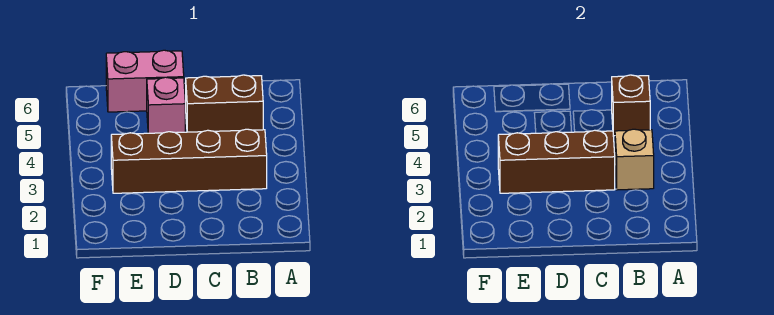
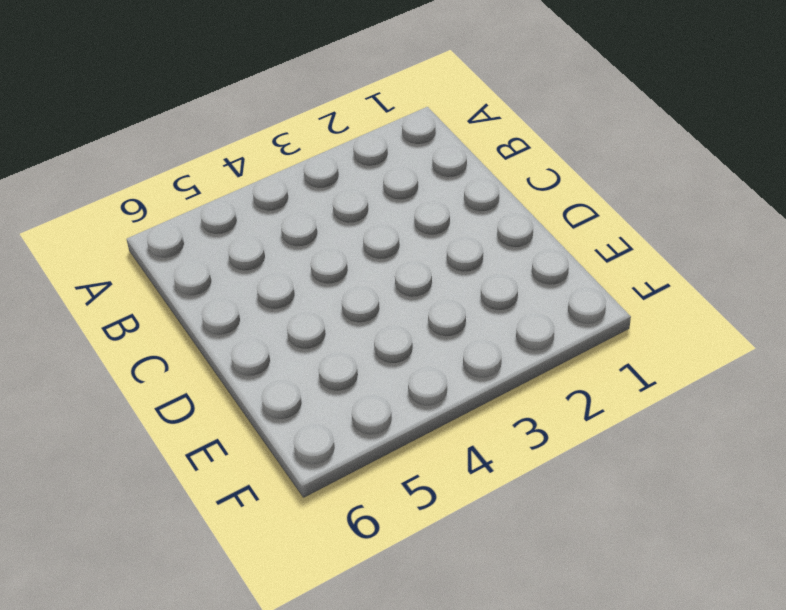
none -> brown 1x4 brick [111,129,267,193]
none -> brown 1x2 brick [186,75,263,132]

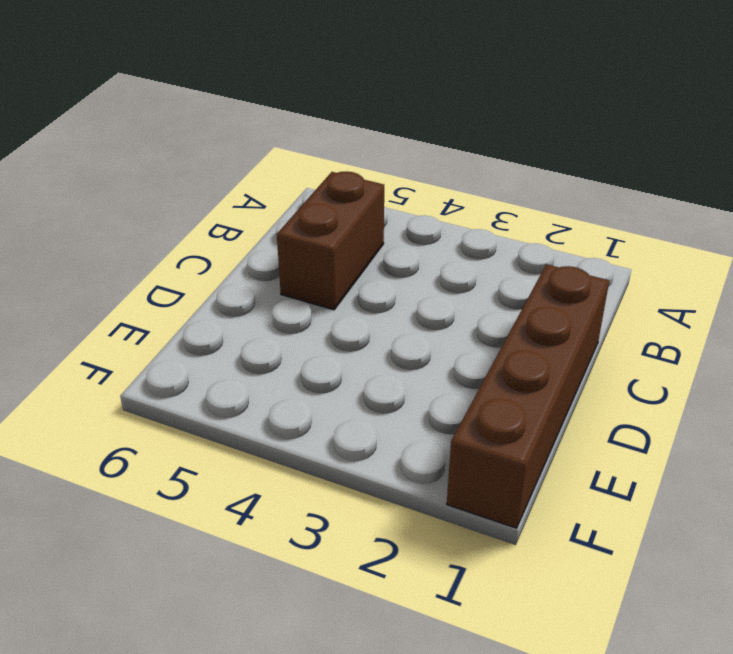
brown 1x4 brick [447,264,609,528] -> brown 1x4 brick moved to [111,129,267,193]
none -> pink 1x1 brick [147,77,185,133]
none -> pink 1x2 brick [106,50,184,112]

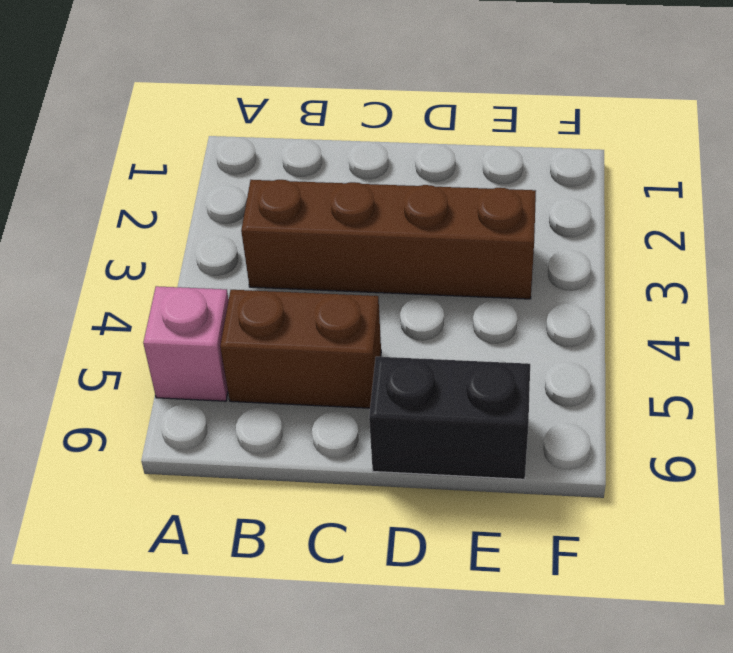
pink 1x1 brick [143,286,229,401] -> pink 1x1 brick moved to [147,77,185,133]
black 1x2 brick [369,357,530,479] -> pink 1x2 brick [106,50,184,112]
none -> tan 1x1 brick [615,129,654,190]
none -> brown 1x1 brick [612,75,650,136]

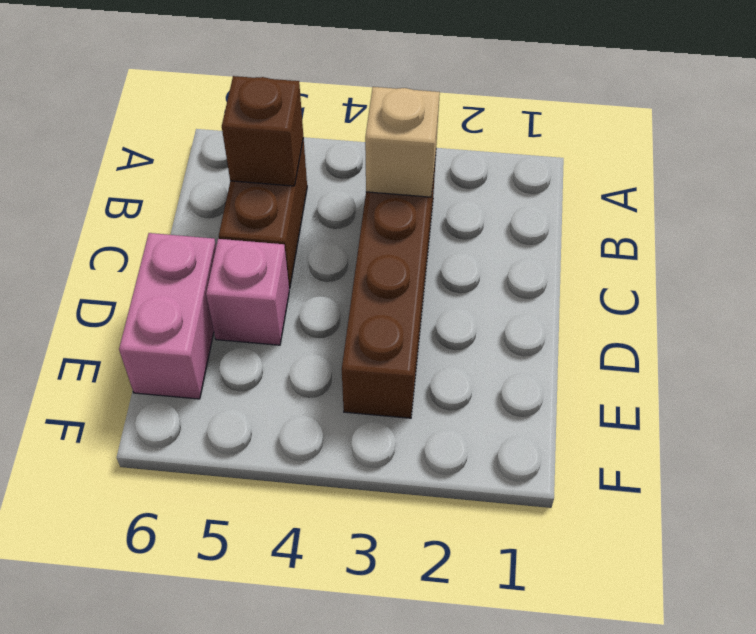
none -> brown 1x3 brick [498,130,615,193]

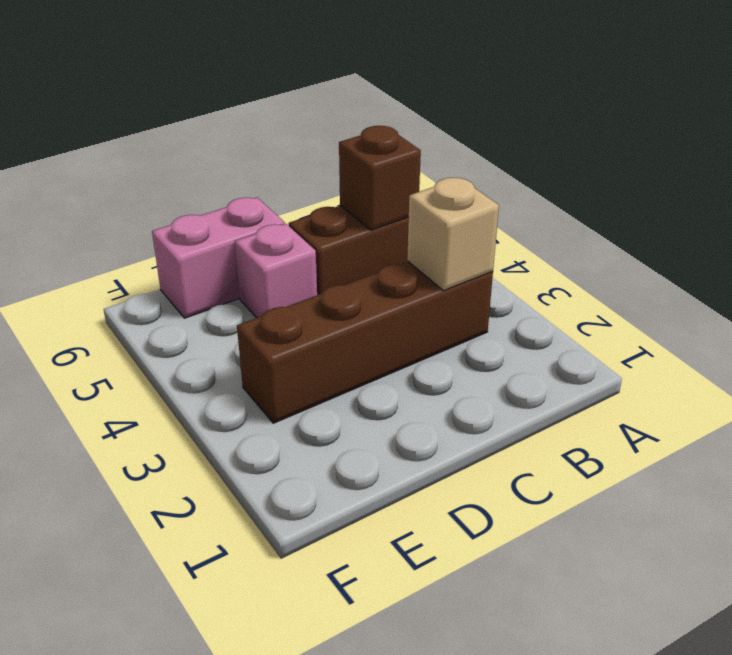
none -> brown 1x3 brick [498,130,615,193]

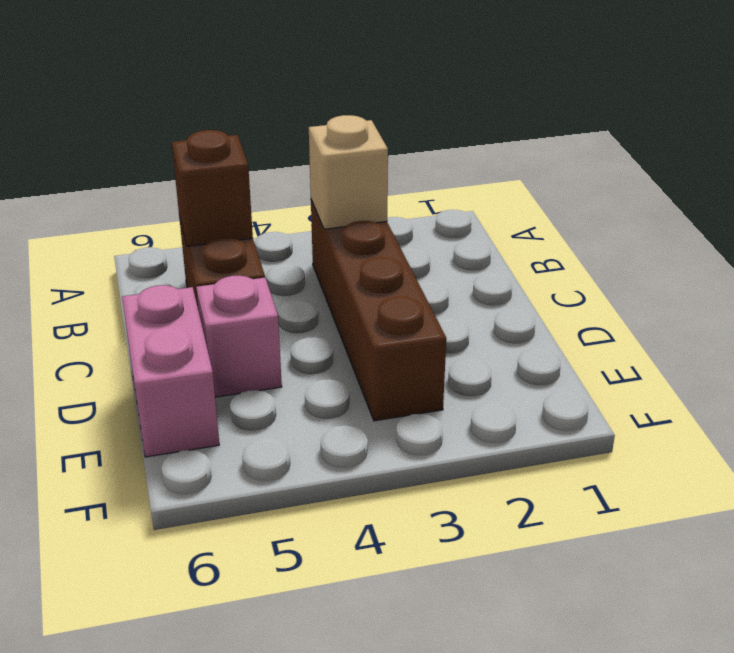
none -> brown 1x3 brick [498,130,615,193]

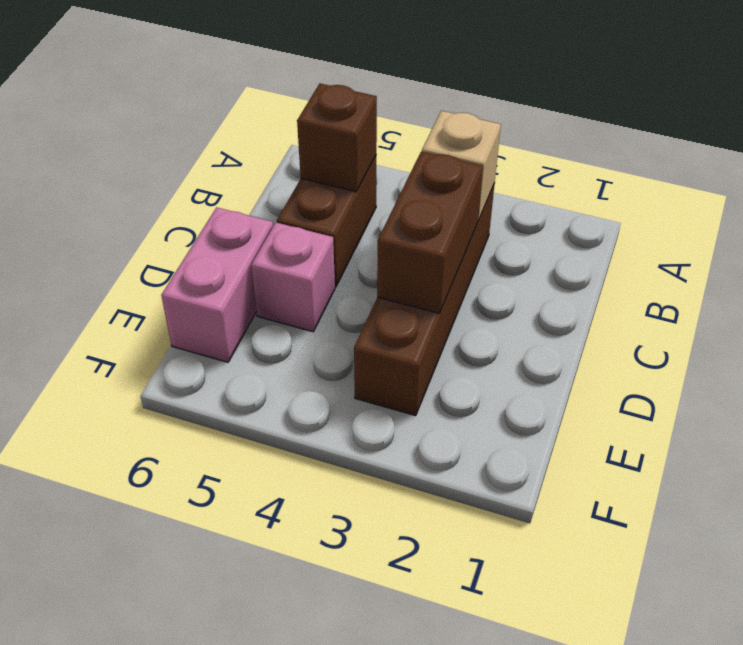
brown 1x2 brick [377,151,483,313] -> brown 1x3 brick [498,130,615,193]

